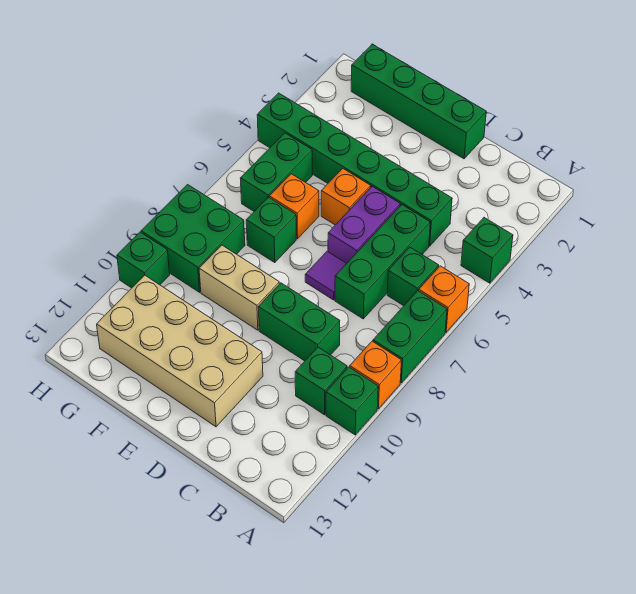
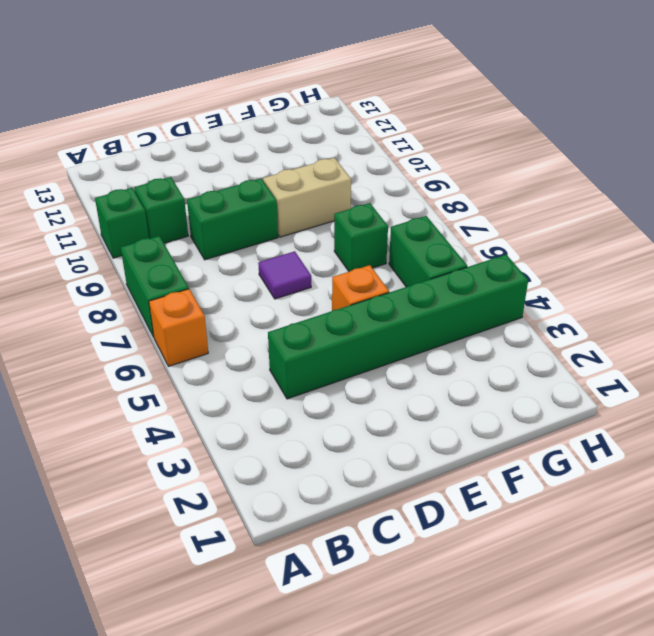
none -> green 1x1 brick [461,218,513,283]
none -> orange 1x1 brick [350,341,402,409]
none -> green 1x1 brick [387,247,439,306]

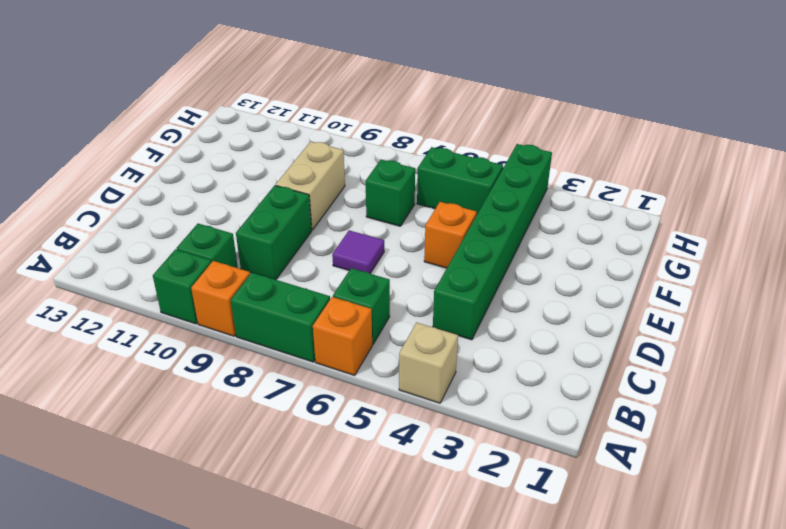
tan 1x1 brick [399,323,458,403] -> green 1x1 brick [461,218,513,283]
none -> green 1x3 brick [335,205,430,319]
none -> green 1x4 brick [351,44,486,159]
none -> purple 1x2 brick [328,186,400,263]

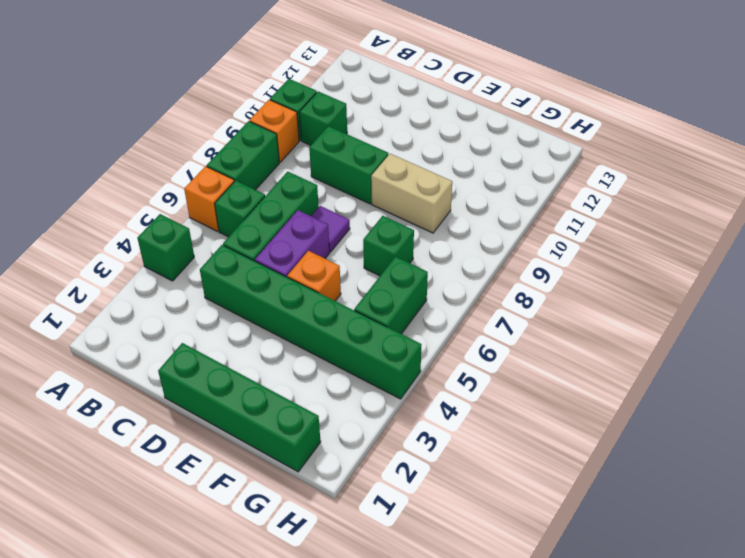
none -> tan 2x4 brick [97,275,263,427]
none -> orange 1x1 brick [269,174,319,239]
none -> green 2x2 brick [141,185,245,292]

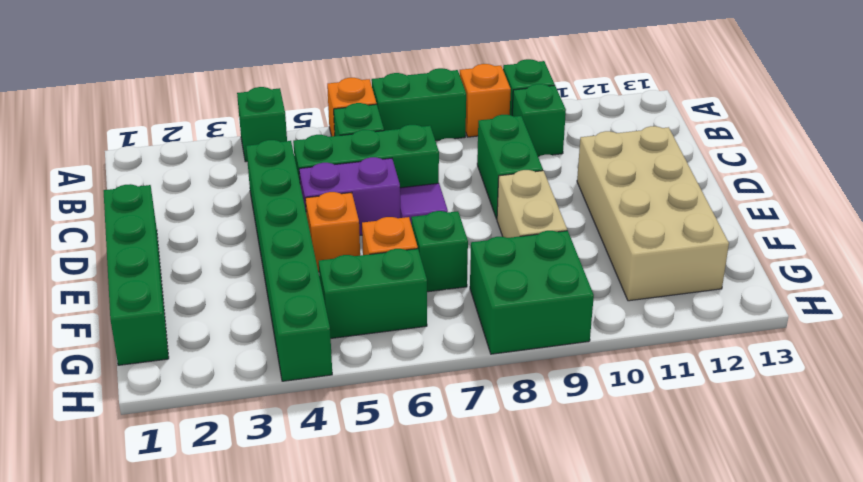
none -> green 1x1 brick [117,232,170,288]

